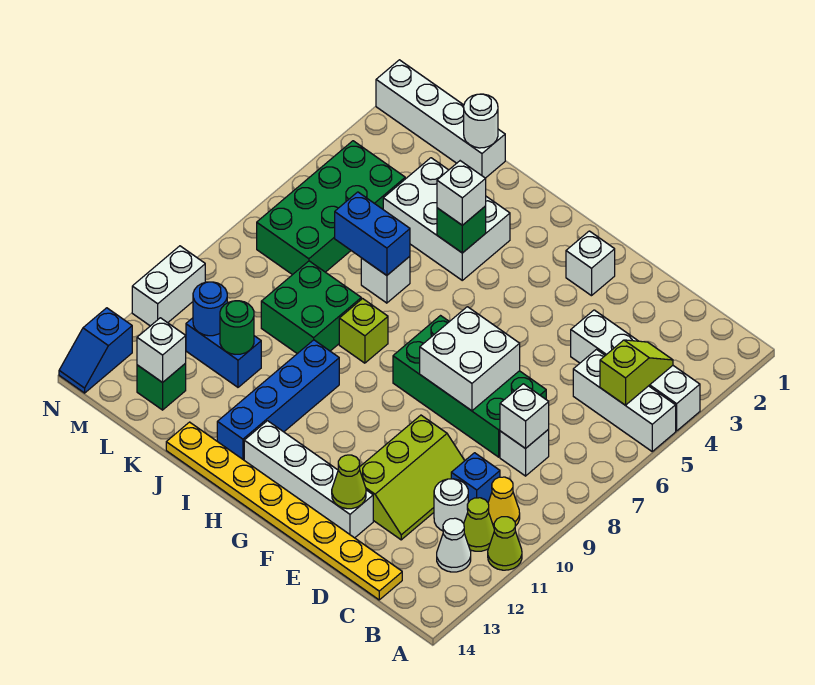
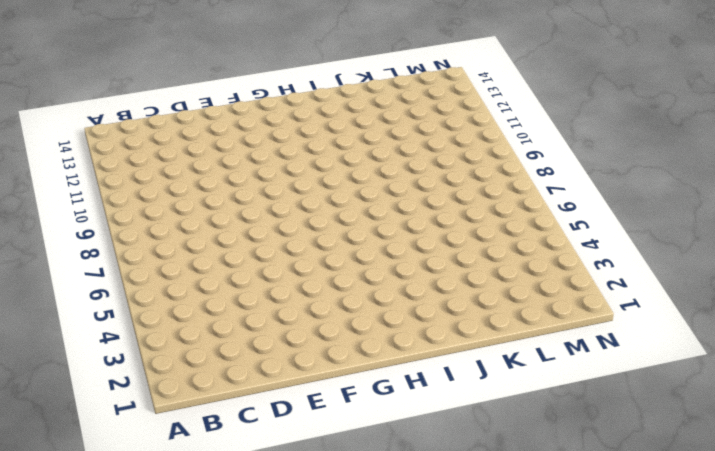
none -> white 1x4 brick [571,310,700,431]
none -> white 1x3 brick [573,350,676,451]
none -> lime 1x1 cone [488,517,522,570]
none -> yellow 1x1 cone [488,477,520,527]

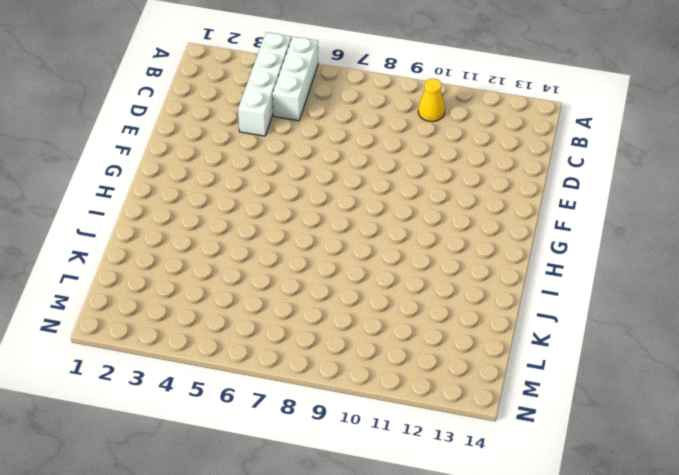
none -> lime 1x1 cone [488,517,522,570]
none -> lime 1x1 cone [464,498,494,551]
none -> white 1x1 cone [437,518,471,572]
none -> white 1x1 brick [500,429,549,476]

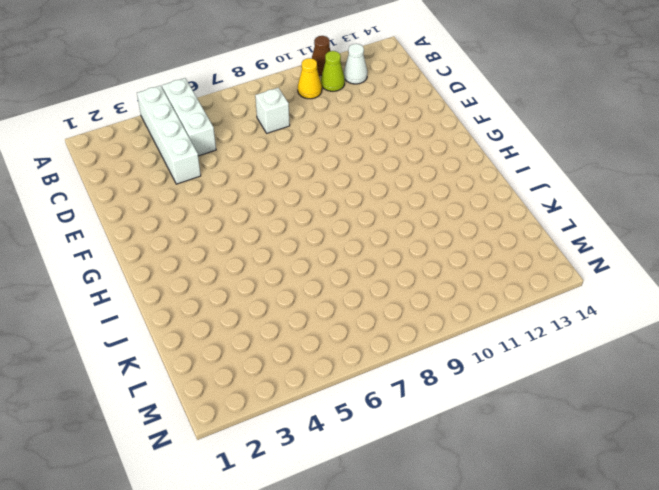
brown 1x1 cone [312,36,331,76] -> lime 1x1 cone [488,517,522,570]
none -> blue 1x1 brick [451,453,500,502]
none -> white 1x1 round brick [434,479,468,531]
none -> yellow 1x8 plate [166,422,402,600]
none -> green 2x4 brick [393,316,546,457]

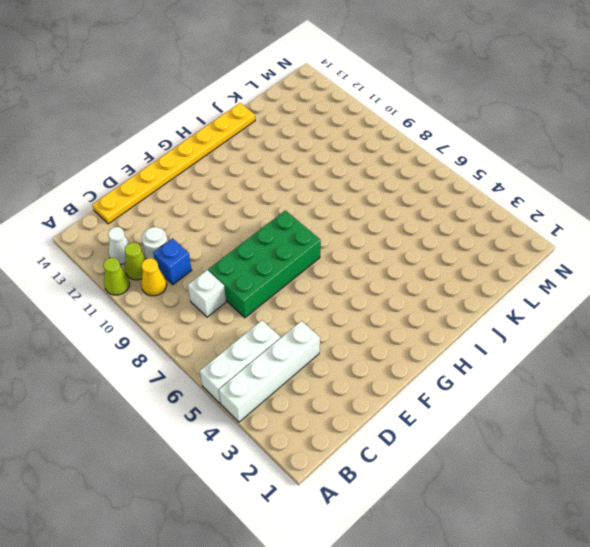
none -> lime 2x3 slope [360,415,465,540]
none -> white 1x4 brick [244,421,373,538]
none -> white 1x1 brick [566,231,615,296]
none -> white 2x3 brick [383,158,510,280]

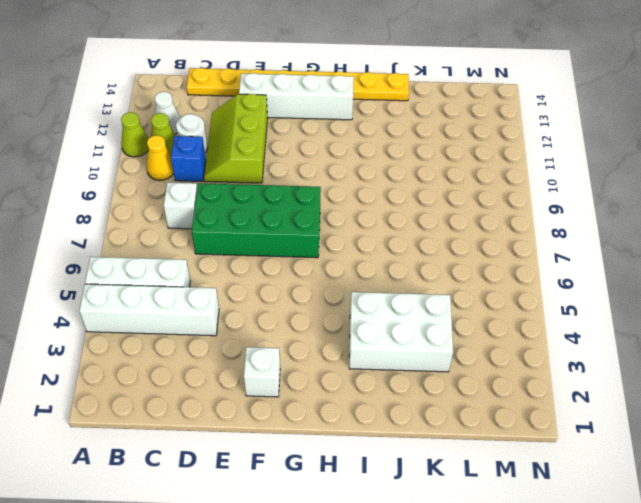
none -> lime 1x1 brick [339,299,388,363]
none -> blue 1x4 brick [217,340,339,460]
none -> white 1x1 brick [361,256,410,303]
none -> green 2x2 brick [261,261,361,354]

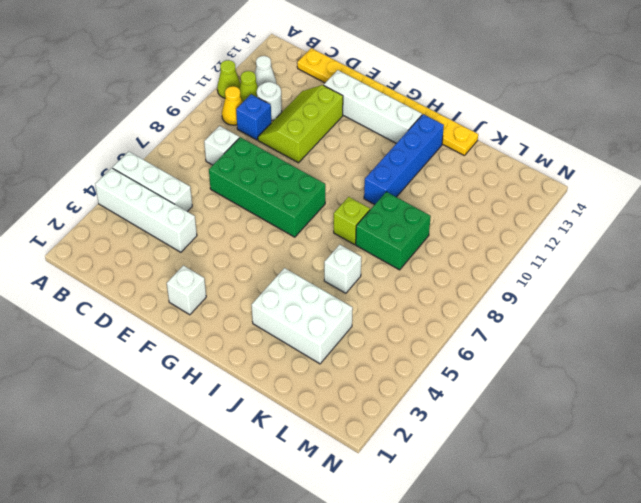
none -> white 1x4 brick [376,60,505,178]
none -> blue 1x2 brick [186,318,261,387]
none -> green 2x4 brick [257,141,405,275]
none -> green 1x1 brick [137,363,186,410]

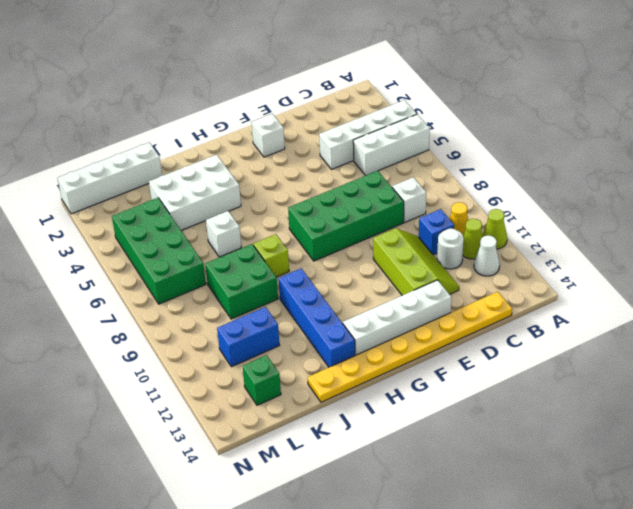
none -> white 1x2 brick [132,246,205,326]
none -> blue 1x2 slope [59,308,132,393]
none -> lime 1x2 slope [600,340,673,405]
none -> white 1x1 brick [500,384,549,449]

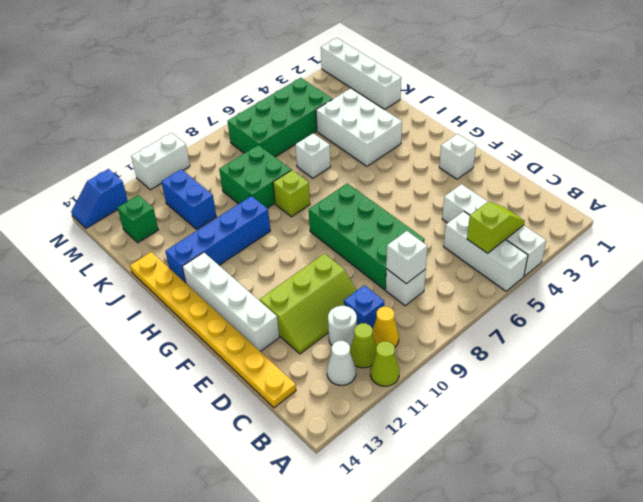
none -> white 2x2 brick [420,307,520,411]
none -> lime 1x1 cone [332,455,366,509]
none -> green 1x1 brick [437,206,486,253]
none -> blue 1x2 brick [335,192,410,275]

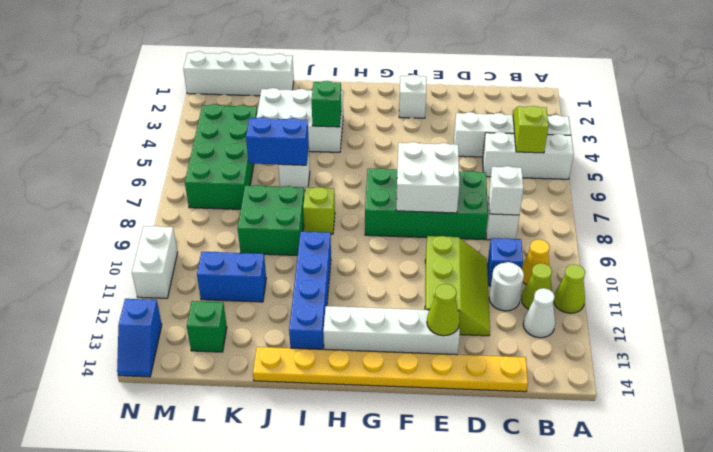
none -> white 1x1 round brick [464,94,498,148]
none -> green 1x1 round brick [220,301,254,354]
none -> blue 1x1 round brick [193,282,227,336]
none -> white 1x1 brick [137,318,186,383]

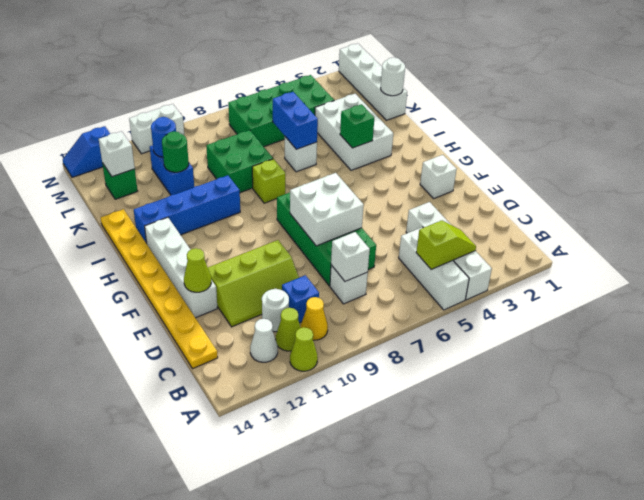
none -> white 1x1 brick [437,161,486,225]

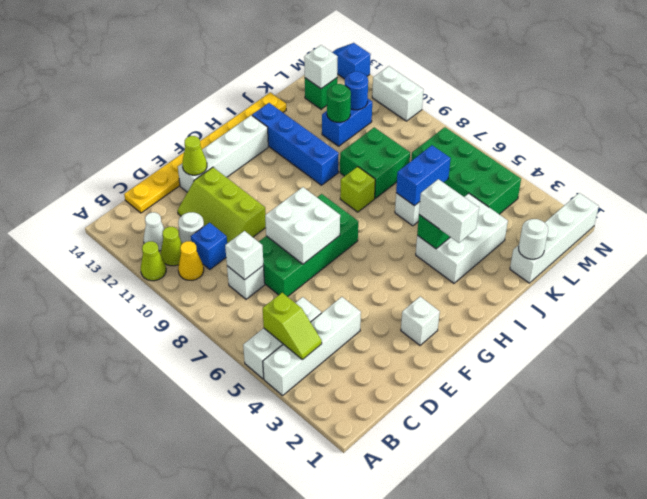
white 1x2 brick [419,179,479,243] -> white 1x1 brick [437,161,486,225]

